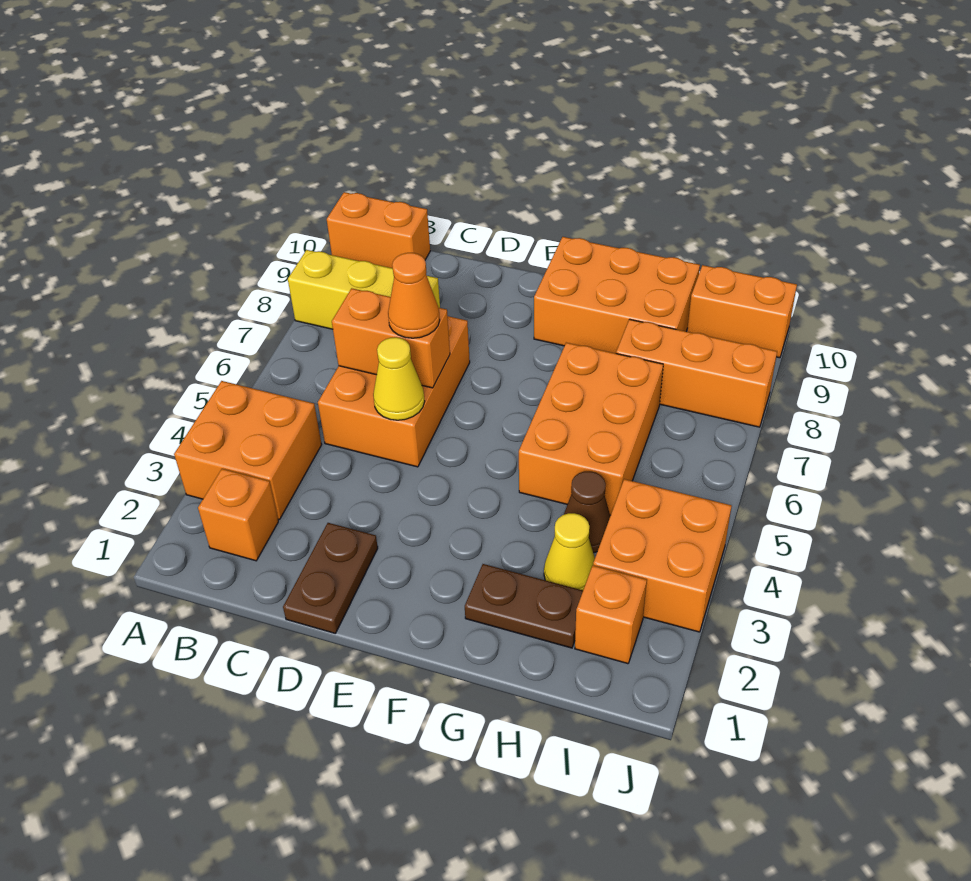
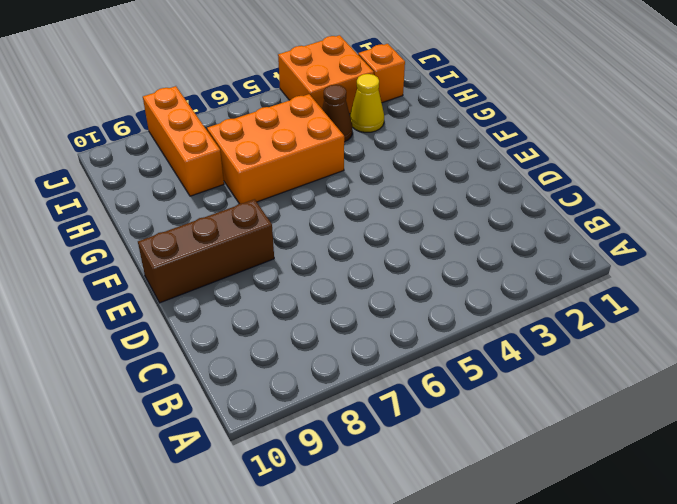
brown 1x3 brick [138,199,274,303] -> none
none -> orange 2x2 brick [174,381,322,519]
none -> yellow 1x3 brick [288,250,440,329]
none -> orange 1x2 brick [327,192,430,268]

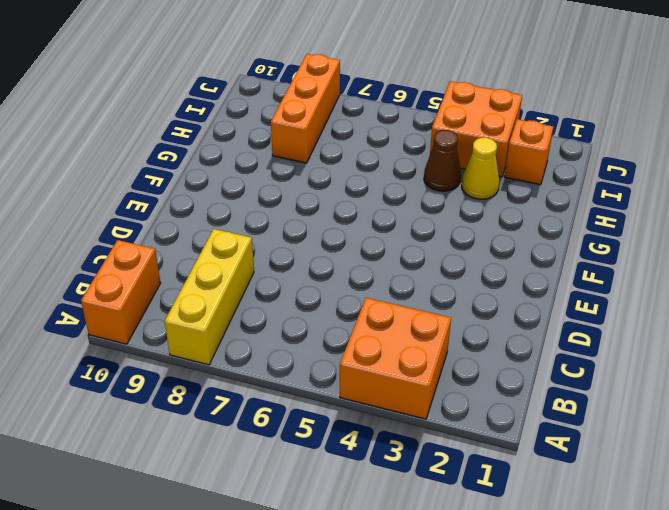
none -> orange 1x1 brick [198,469,278,561]
none -> orange 2x3 brick [318,316,470,467]
none -> brown 1x2 plate [283,523,378,633]

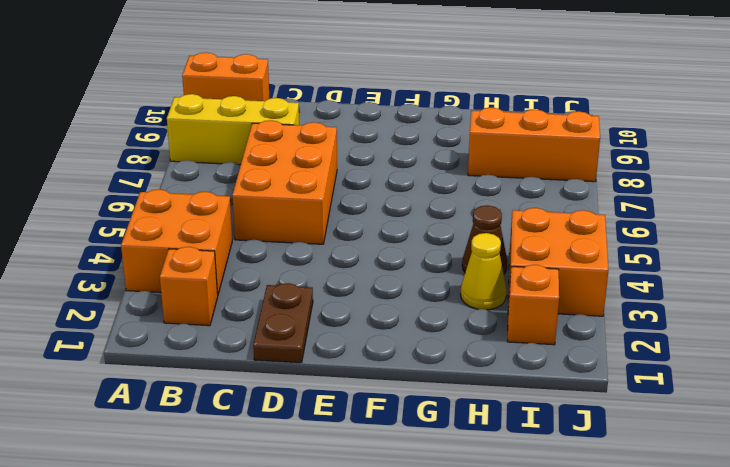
none -> orange 2x3 brick [534,237,700,353]
none -> brown 1x2 plate [465,564,583,648]
none -> orange 2x3 brick [519,343,663,515]

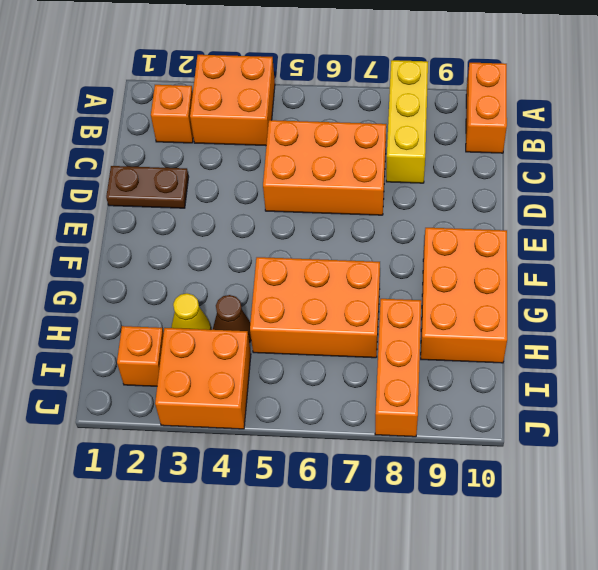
none -> brown 1x2 plate [465,564,583,648]
none -> orange 1x2 brick [687,265,797,358]
none -> orange 1x2 brick [332,288,450,388]

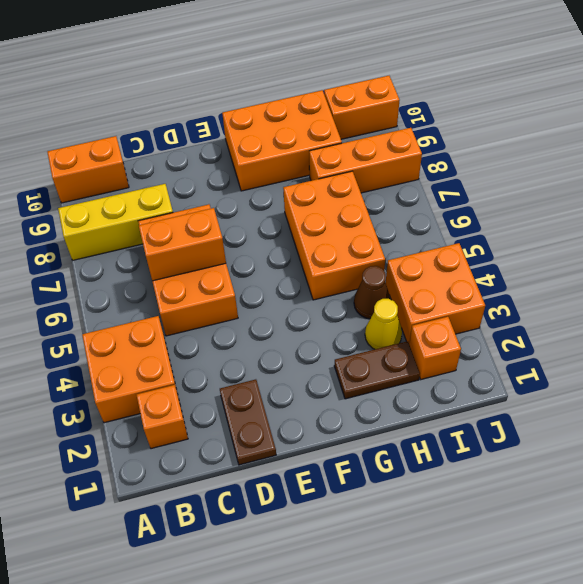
none -> yellow 1x1 cone [373,337,425,420]
none -> orange 1x1 cone [388,253,440,338]

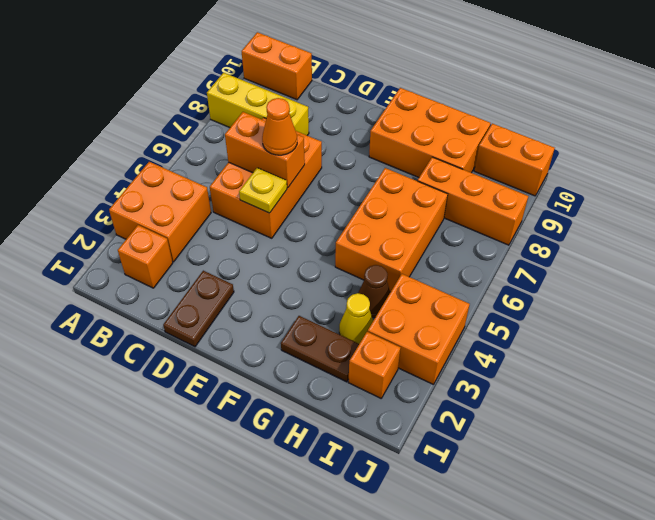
yellow 1x1 plate [239,168,287,213] -> yellow 1x1 cone [373,337,425,420]

